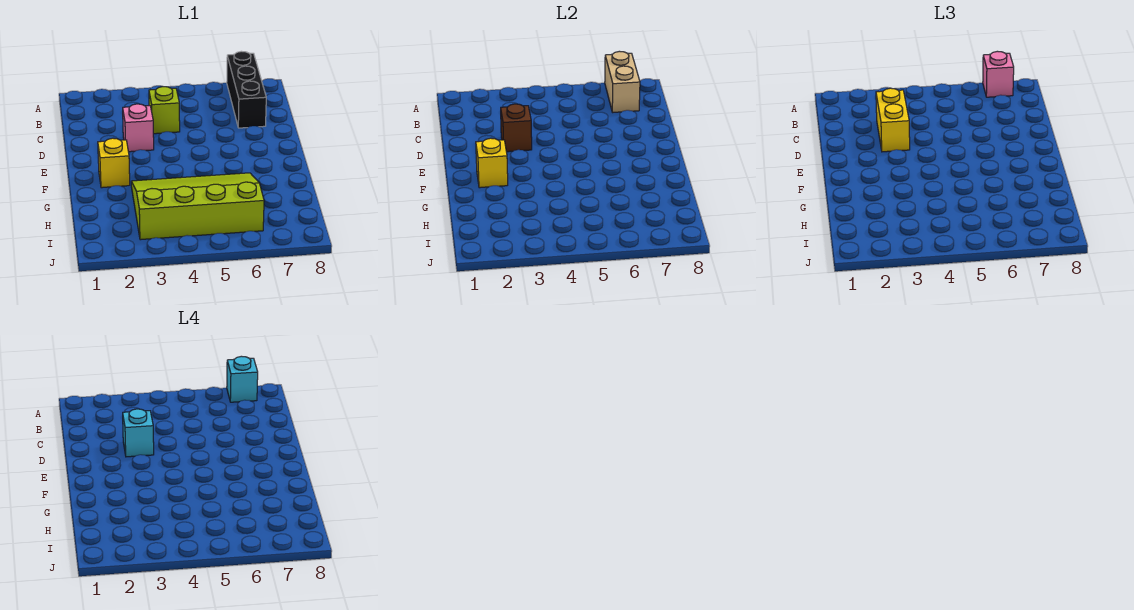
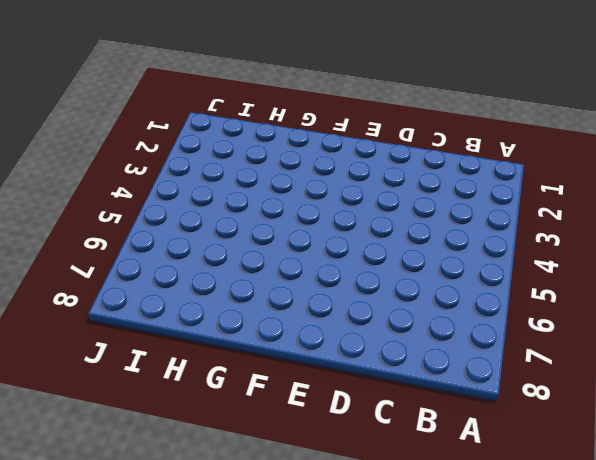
none -> black 1x3 brick [227,51,266,128]
none -> lime 1x1 brick [149,87,180,134]
none -> pink 1x1 brick [123,104,154,152]

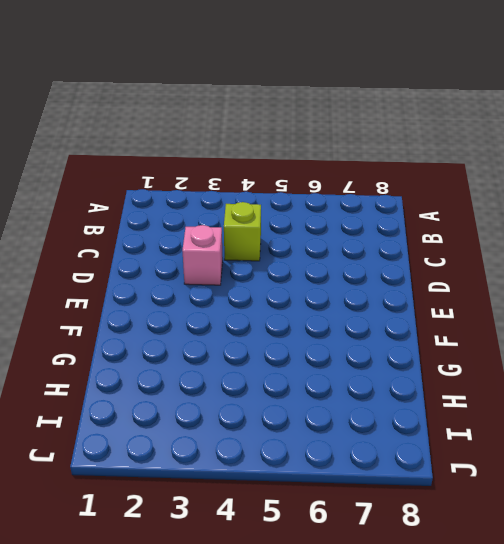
none -> black 1x3 brick [227,51,266,128]
none -> yellow 1x1 brick [98,138,130,188]
none -> lime 3x4 slope [131,173,264,240]

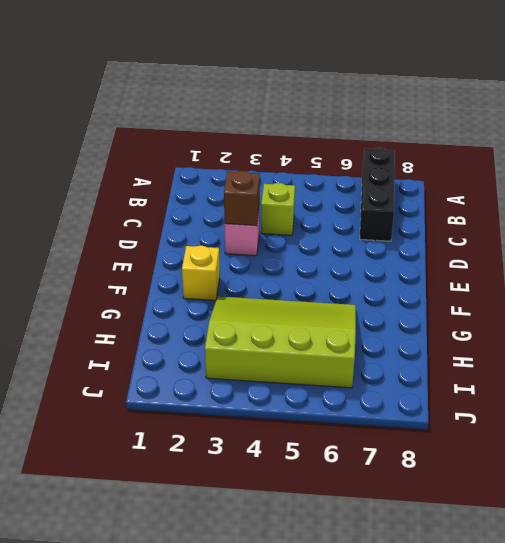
none -> tan 1x2 brick [605,51,640,112]
none -> yellow 1x1 brick [476,138,508,188]
none -> pink 1x1 brick [983,51,1014,97]

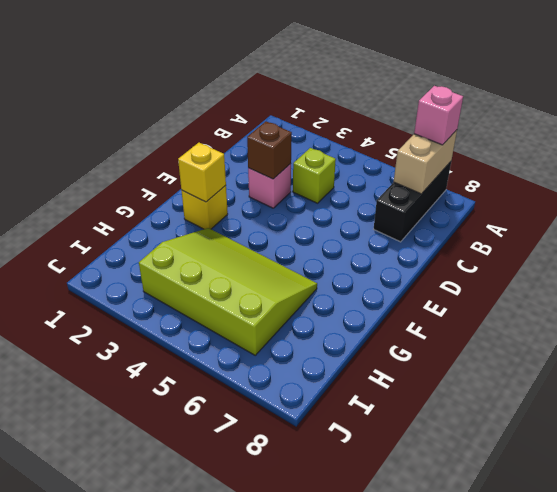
none -> yellow 1x2 brick [876,88,910,152]
none -> cyan 1x1 brick [227,356,258,402]
none -> cyan 1x1 brick [123,409,154,457]

